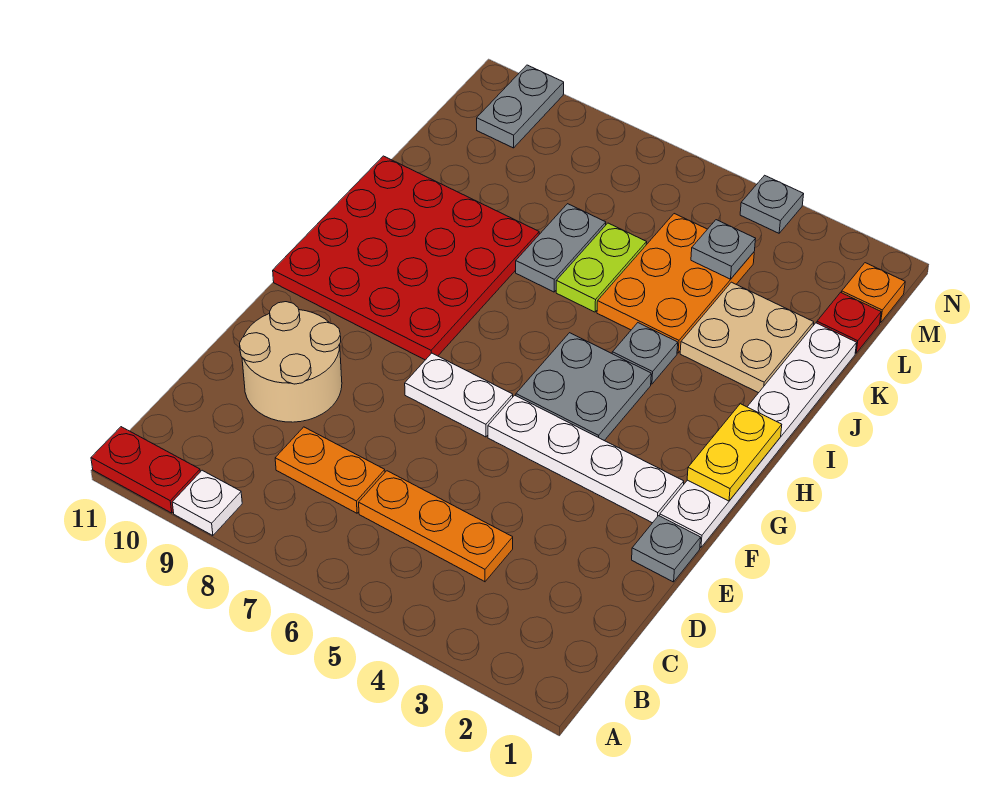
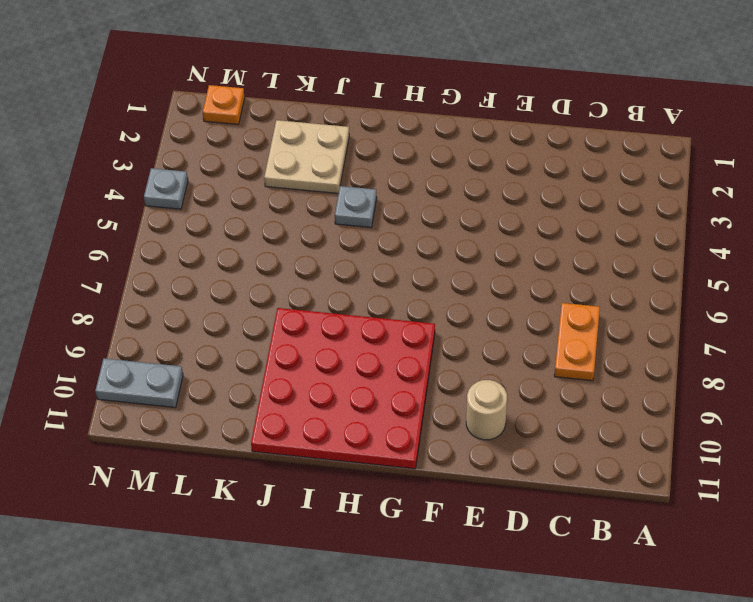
tan 1x1 round brick [466,380,507,440] -> tan 2x2 round brick [240,302,342,422]
none -> white 1x1 plate [172,470,242,536]
none -> red 1x2 plate [91,427,200,513]
none -> orange 1x3 plate [359,471,513,582]

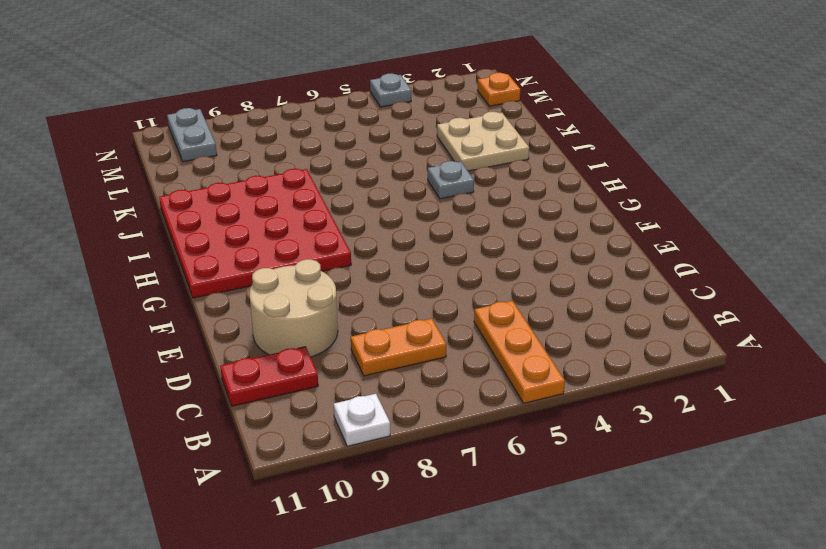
orange 1x3 plate [474,301,565,403] -> orange 1x3 plate turned to [359,471,513,582]
red 1x2 plate [220,347,318,406] -> red 1x2 plate moved to [91,427,200,513]
none -> grey 1x1 plate [632,516,701,582]
none -> white 1x6 plate [660,323,857,548]
none -> white 1x4 plate [488,395,684,523]

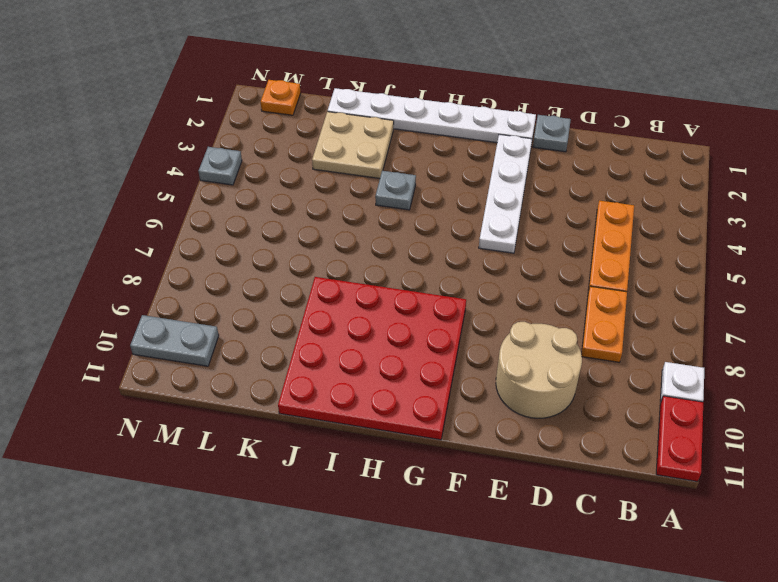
none -> white 1x2 plate [405,353,513,437]
none -> grey 2x2 plate [516,333,651,441]
none -> orange 2x3 plate [597,214,754,353]

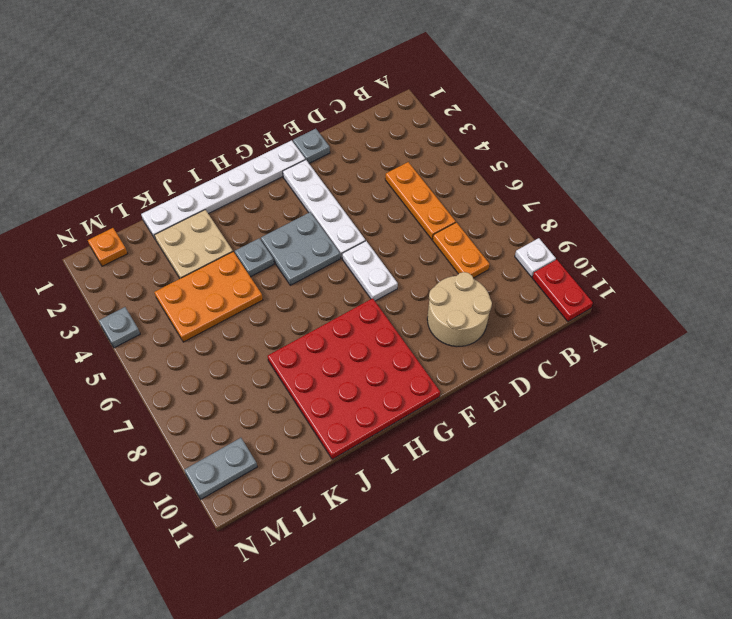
none -> lime 1x2 plate [556,223,647,312]
none -> grey 1x2 plate [516,204,606,292]
none -> red 1x1 plate [817,292,881,353]

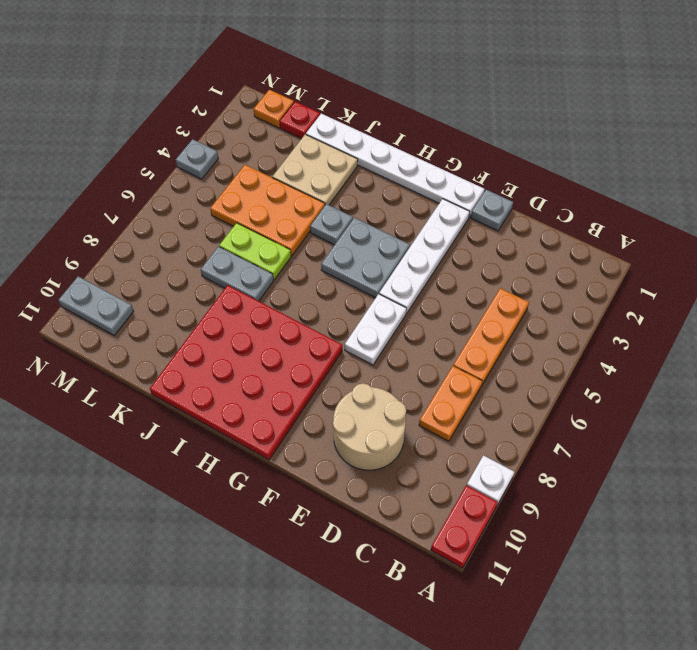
none -> yellow 1x2 plate [687,404,782,501]
none -> grey 1x1 plate [691,220,756,279]

